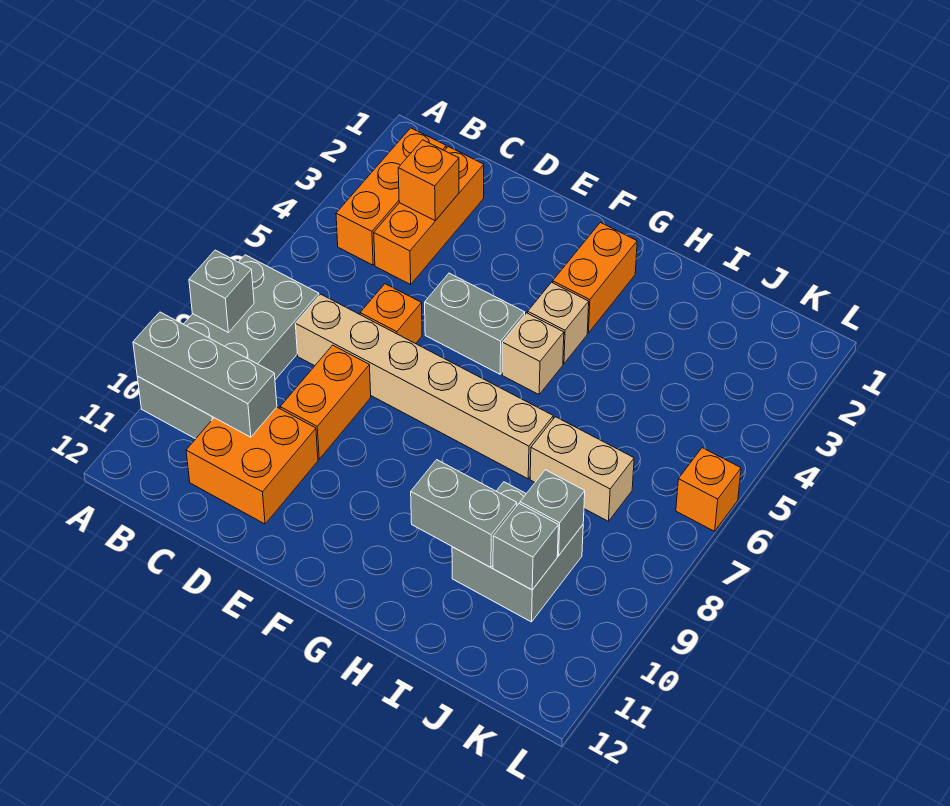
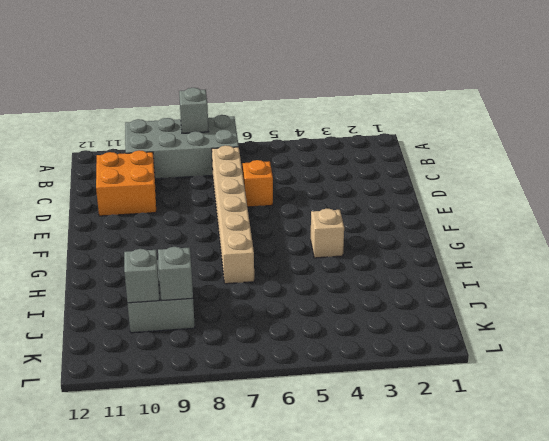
none -> orange 1x3 brick [336,128,446,265]
none -> orange 1x3 brick [374,147,484,285]
none -> orange 1x2 brick [280,345,371,459]

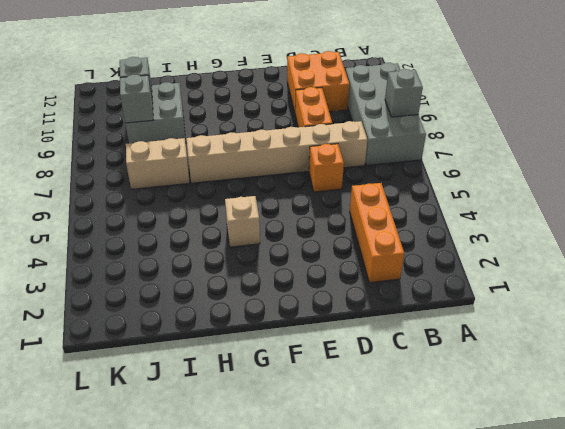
none -> orange 1x3 brick [336,128,446,265]
none -> grey 1x2 brick [425,273,525,374]
none -> orange 1x2 brick [553,223,637,333]

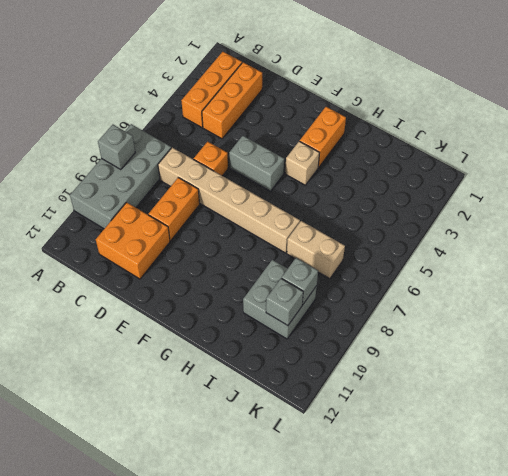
none -> tan 1x1 brick [502,313,564,394]
none -> orange 1x1 brick [676,448,741,531]
none -> grey 1x3 brick [133,312,277,437]

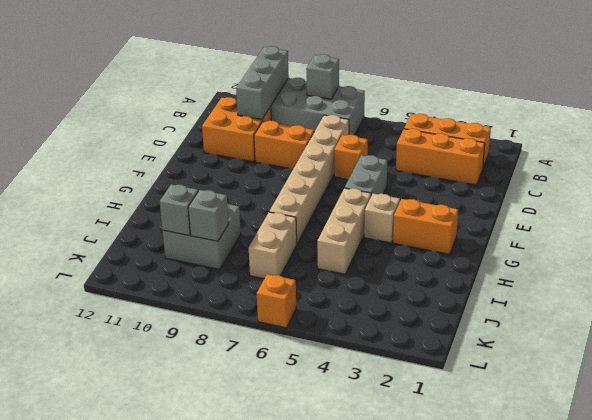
tan 1x3 brick [317,188,371,274] -> tan 1x1 brick [502,313,564,394]
none -> orange 1x1 brick [398,140,459,221]
none -> grey 1x2 brick [411,460,517,567]

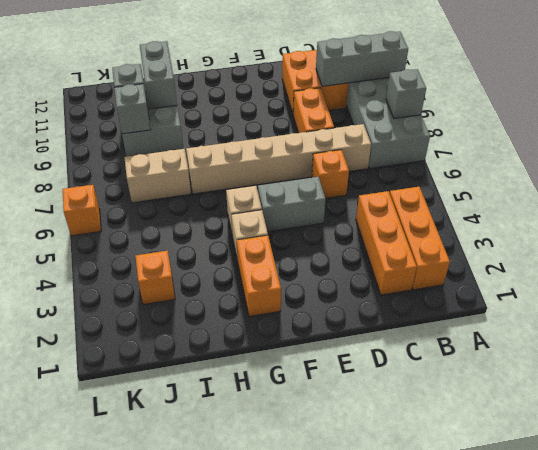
grey 1x2 brick [140,41,177,109] -> grey 1x2 brick turned to [411,460,517,567]
orange 1x1 brick [135,251,175,304] -> orange 1x1 brick moved to [398,140,459,221]

